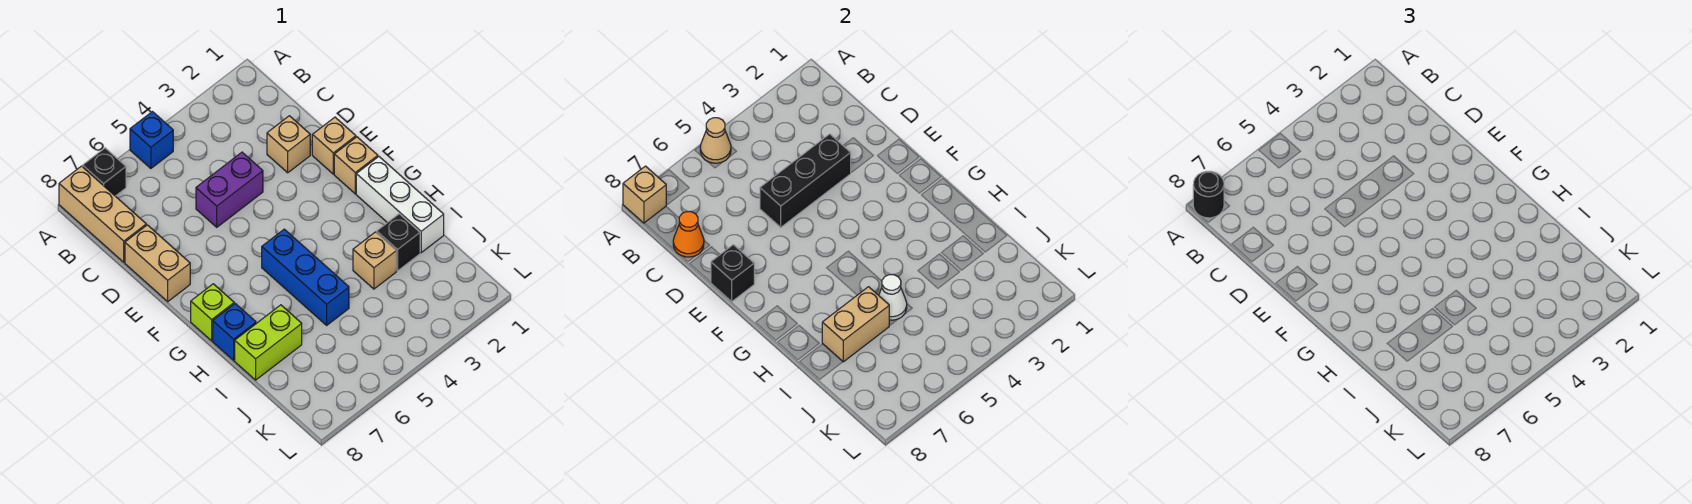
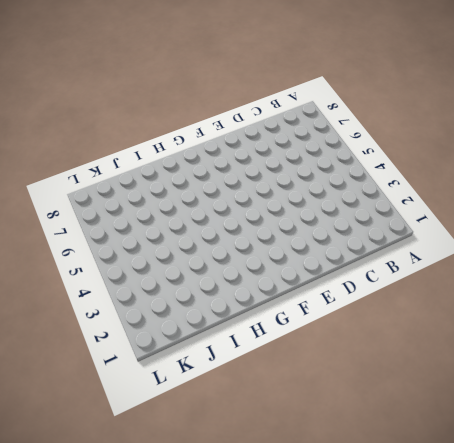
none -> blue 1x1 brick [130,112,173,168]
none -> black 1x1 brick [83,148,126,196]
none -> tan 1x3 brick [59,166,146,262]

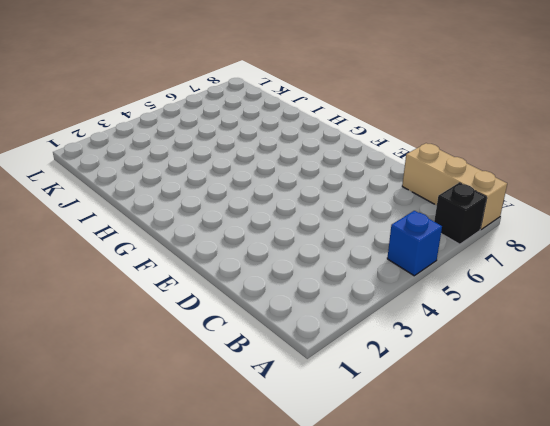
none -> tan 1x1 brick [267,116,310,173]
none -> purple 1x2 brick [196,152,263,227]
none -> tan 1x2 brick [125,225,190,302]

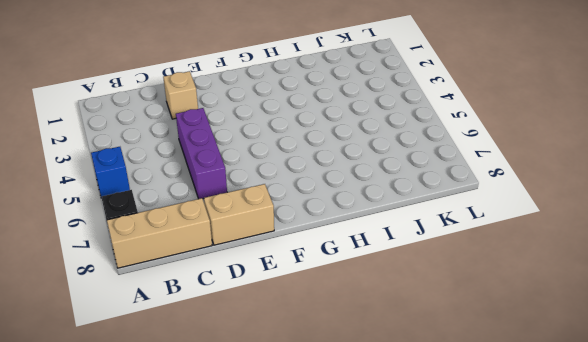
purple 1x3 brick [176,108,227,199] -> purple 1x2 brick [196,152,263,227]
none -> tan 1x1 brick [312,117,356,174]
none -> tan 1x1 brick [334,137,378,194]
none -> white 1x3 brick [356,157,444,253]

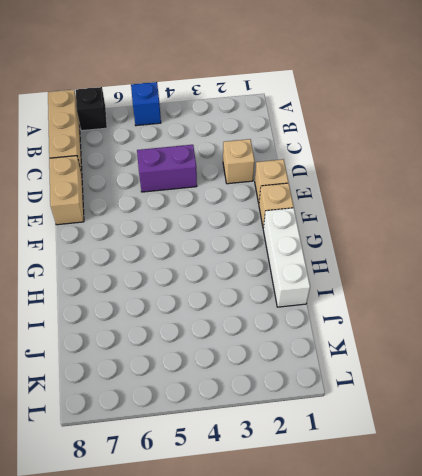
none -> blue 1x3 brick [262,229,349,325]
none -> lime 1x1 brick [191,284,234,341]
none -> blue 1x1 brick [213,304,256,360]

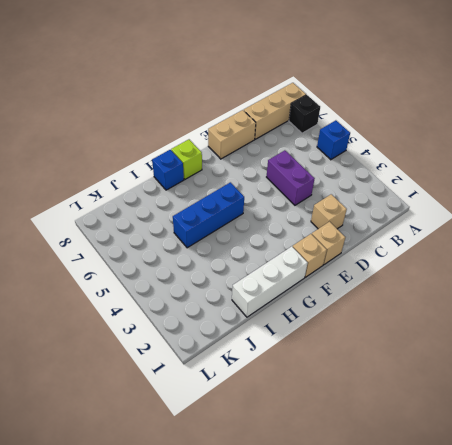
none -> black 1x1 brick [377,214,420,271]
none -> tan 1x1 brick [353,232,396,289]
none -> lime 1x2 brick [235,305,302,380]

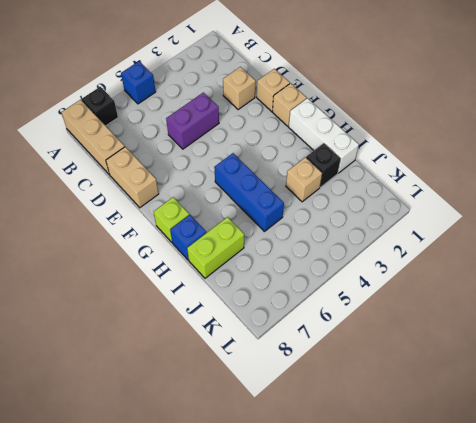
none -> tan 1x1 cone [700,118,731,163]
none -> tan 1x1 brick [623,166,666,223]
none -> orange 1x1 cone [673,212,704,257]

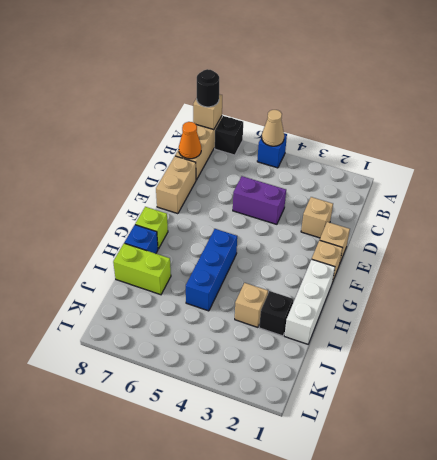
none -> black 1x3 brick [760,134,851,227]
none -> black 1x1 brick [711,245,754,302]
none -> white 1x1 cone [879,275,907,320]

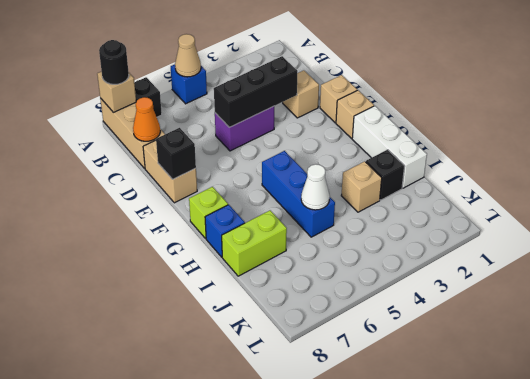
none -> tan 1x2 brick [822,287,889,362]

